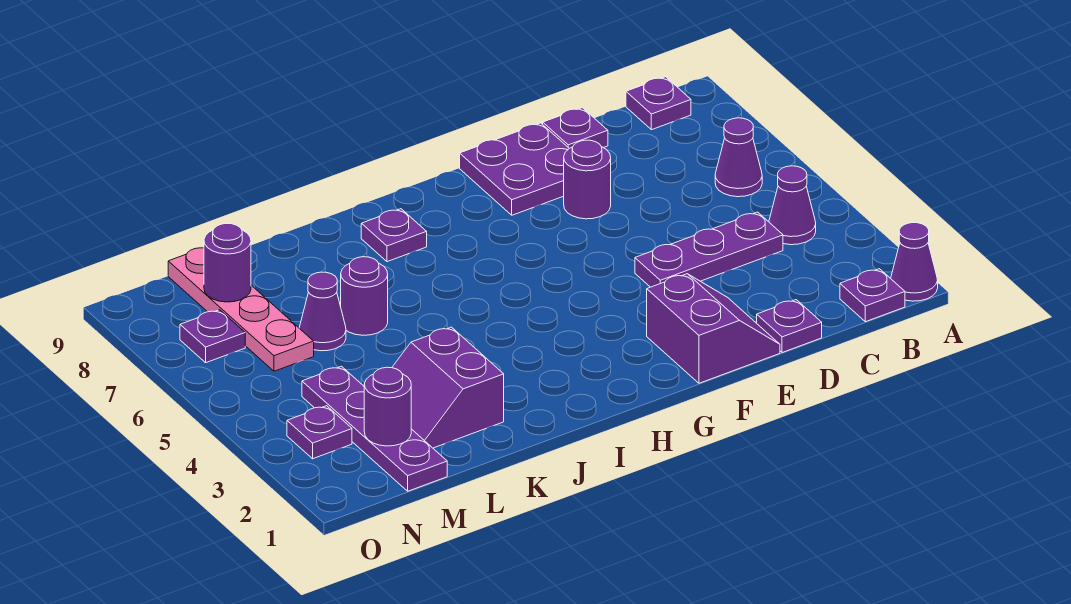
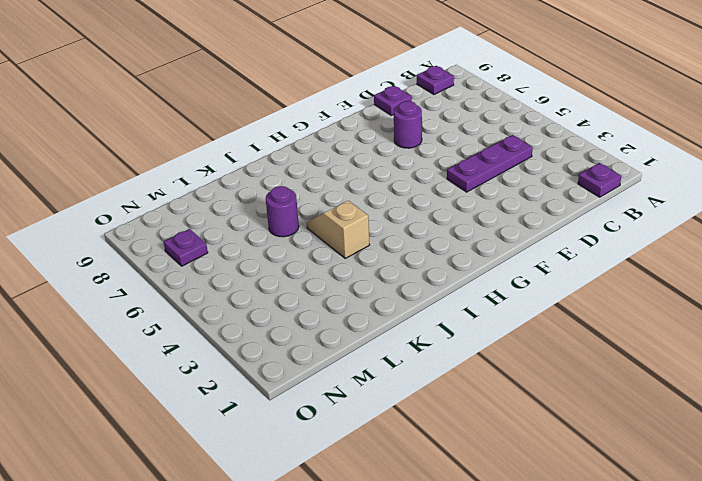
tan 1x2 slope [307,201,370,258] -> none
none -> purple 1x1 cone [891,223,938,301]
none -> purple 1x1 cone [769,166,816,245]
none -> purple 1x1 cone [715,118,762,197]

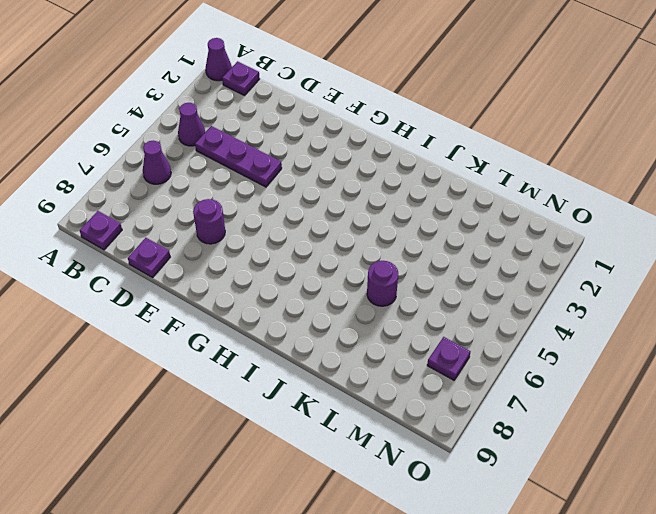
none -> purple 1x1 plate [757,300,822,353]
none -> purple 2x2 slope [647,274,780,383]
none -> purple 2x2 plate [460,123,569,215]

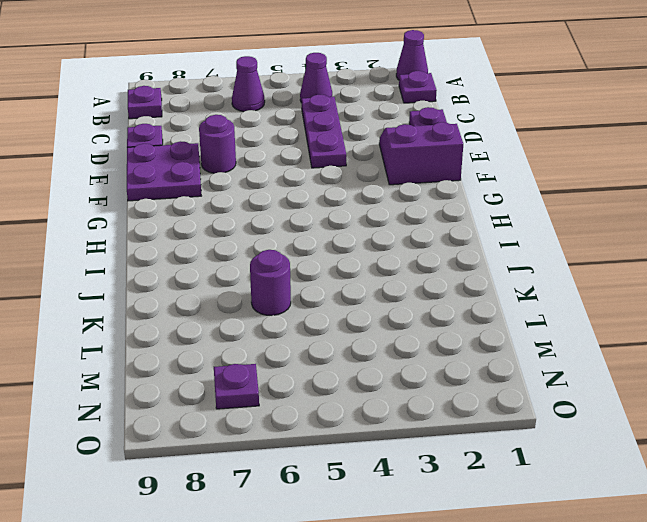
none -> purple 1x1 plate [361,209,427,262]
none -> purple 2x2 slope [392,327,504,448]
none -> purple 1x1 cone [299,272,346,351]

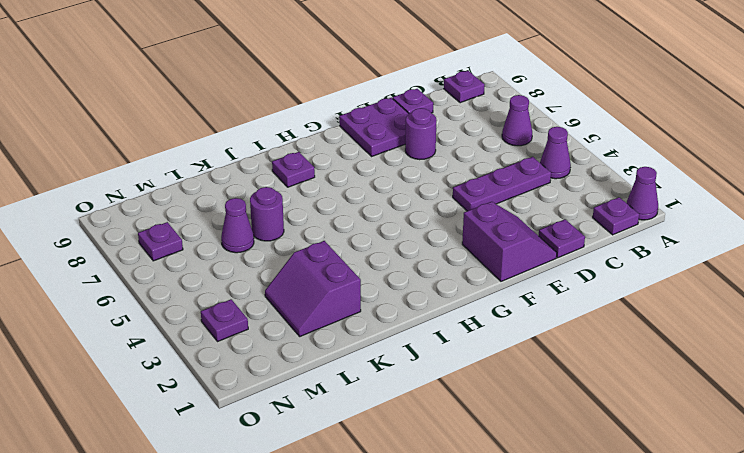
none -> purple 1x4 plate [302,366,447,491]
none -> pink 1x4 plate [168,248,314,371]
none -> purple 1x1 round brick [364,367,411,446]

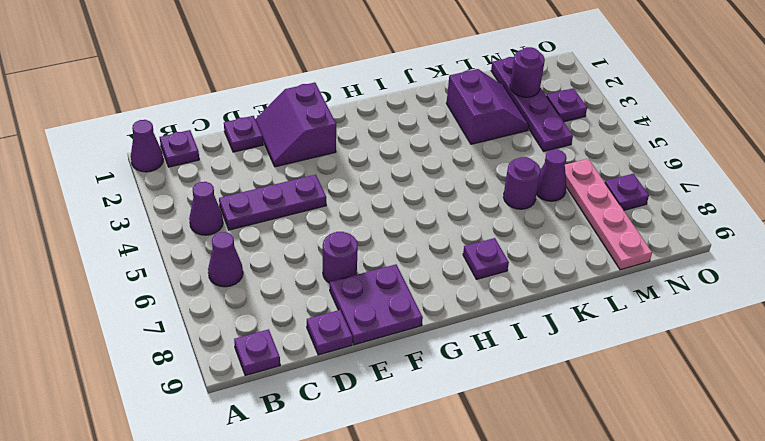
none -> purple 1x1 round brick [204,223,251,302]

